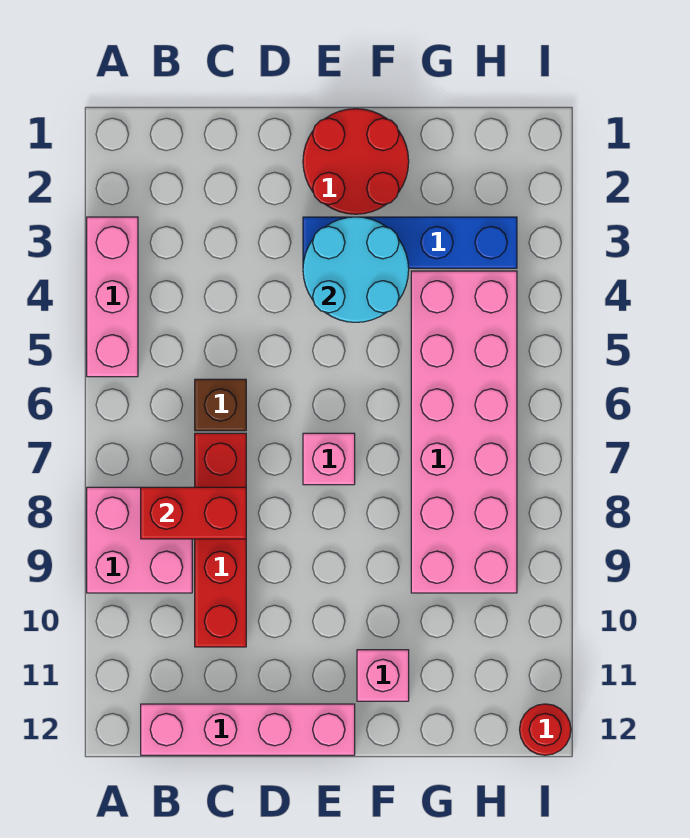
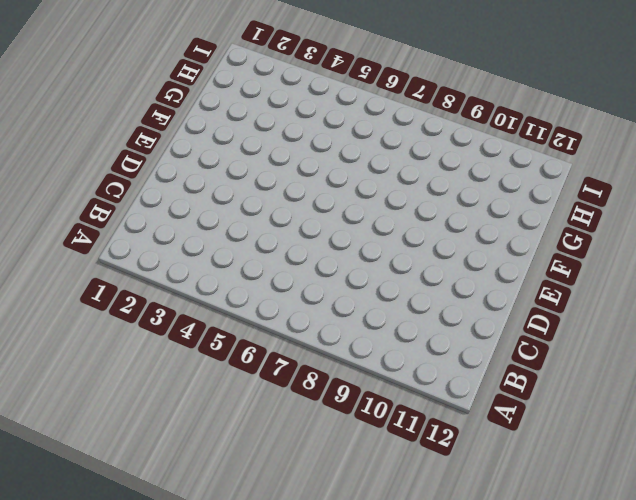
none -> pink 1x3 brick [87,217,138,377]
none -> pink 2x2 brick [87,487,192,593]
none -> pink 1x4 brick [141,704,355,755]

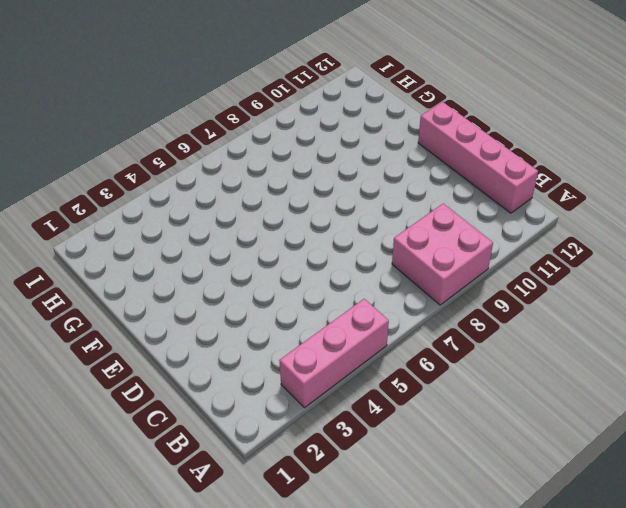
none -> brown 1x1 brick [195,379,246,431]
none -> red 1x4 brick [195,433,246,647]
none -> red 2x2 round brick [303,109,409,214]

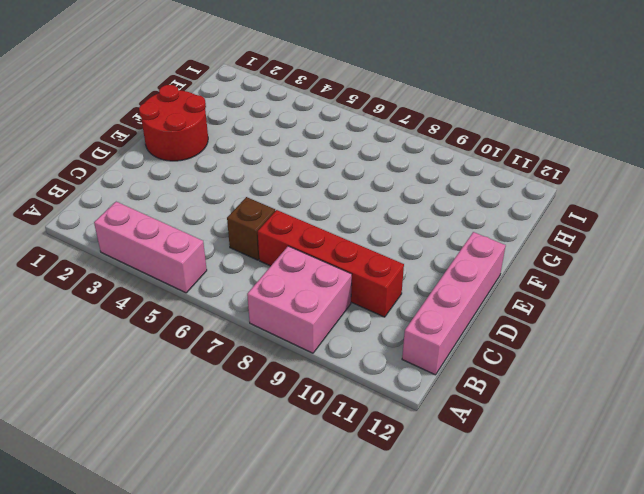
none -> blue 1x4 brick [303,217,517,268]
none -> pink 1x1 brick [303,433,355,485]
none -> pink 1x1 brick [357,650,409,701]

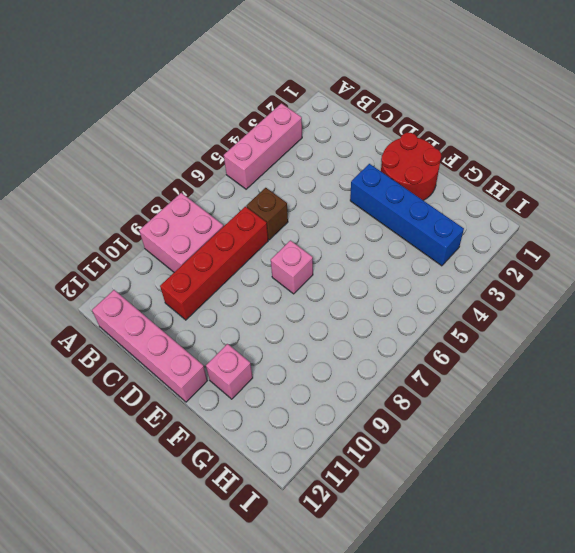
none -> pink 2x6 brick [411,271,517,593]
none -> red 1x1 round brick [520,704,571,755]
none -> red 1x2 brick [141,487,246,539]

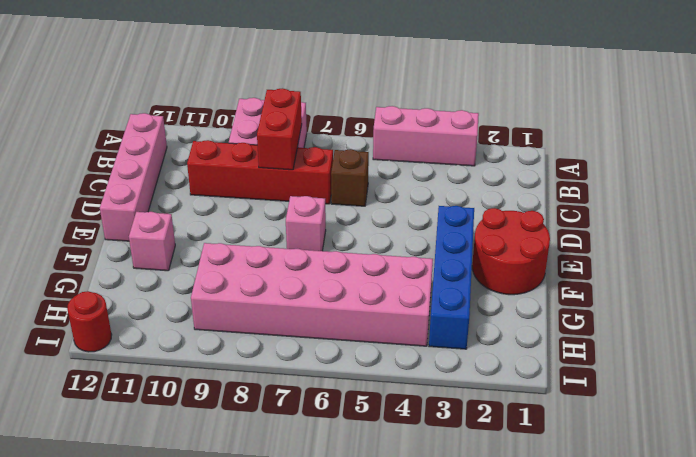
none -> cyan 2x2 round brick [303,217,409,322]

